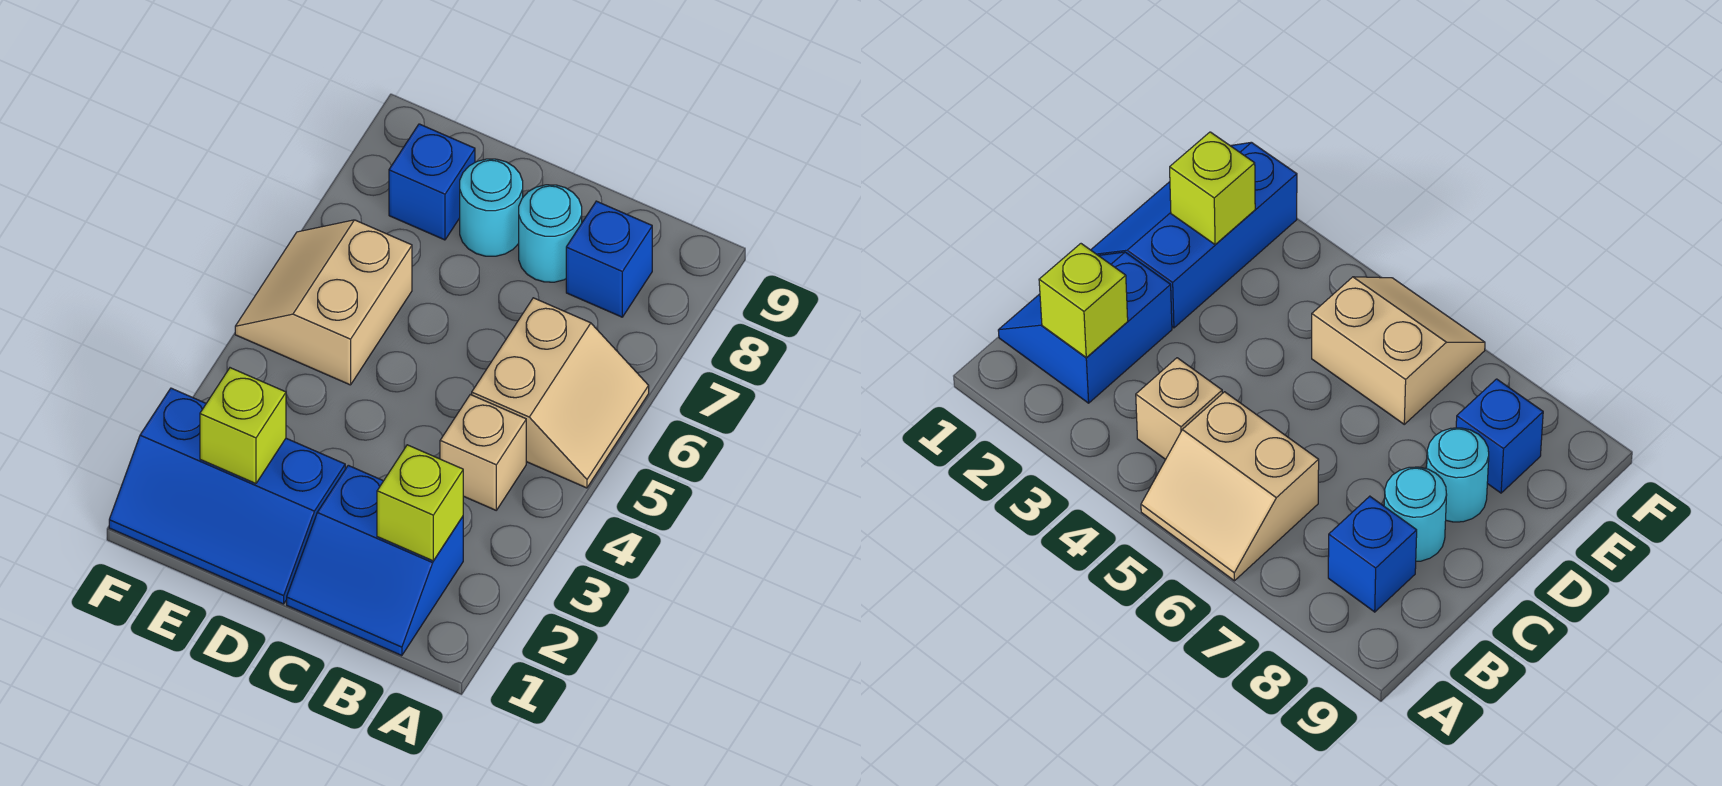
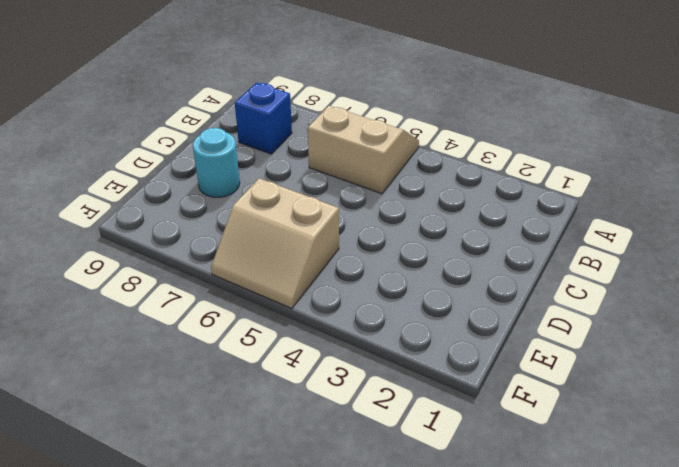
none -> blue 2x2 slope [287,465,463,656]
none -> tan 1x1 brick [440,395,526,510]

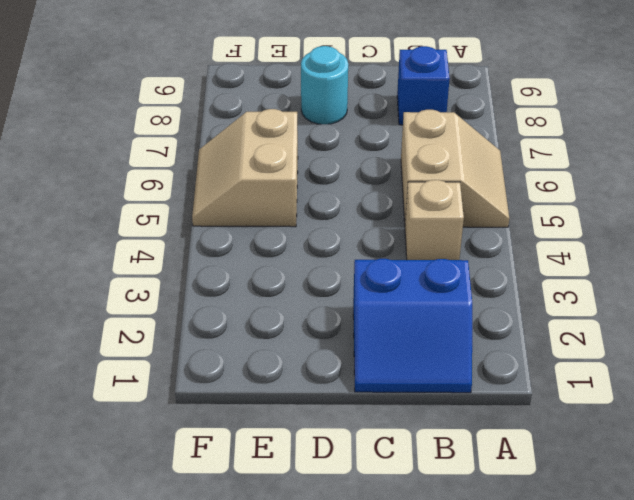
none -> cyan 1x1 round brick [519,185,582,282]
none -> blue 2x3 slope [109,388,345,604]

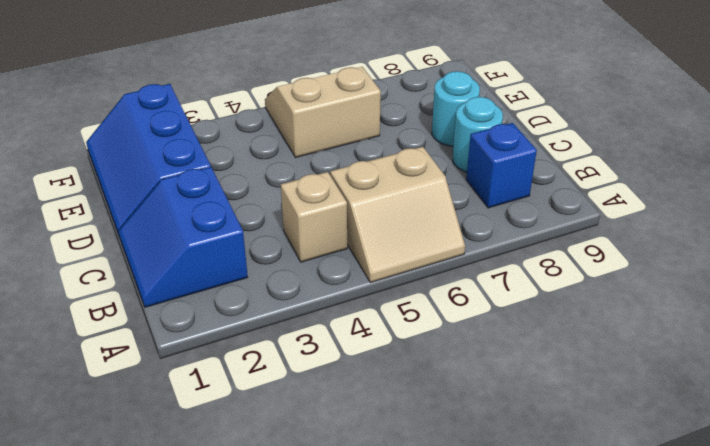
none -> blue 1x1 brick [389,124,475,240]
none -> lime 1x1 brick [377,445,463,561]

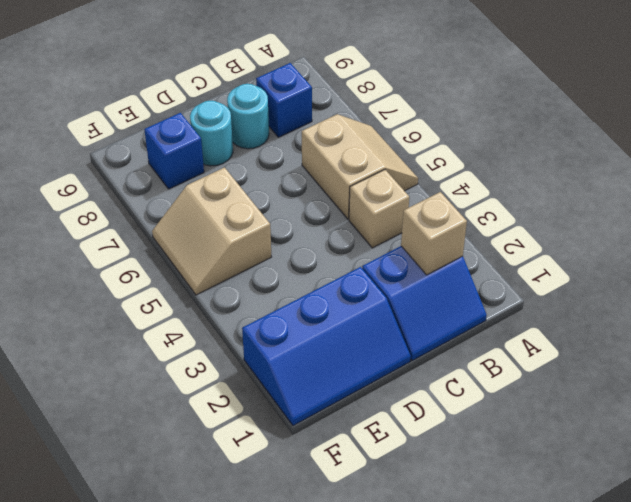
tan 1x1 brick [401,192,467,275] -> lime 1x1 brick [377,445,463,561]
none -> lime 1x1 brick [200,368,286,484]

